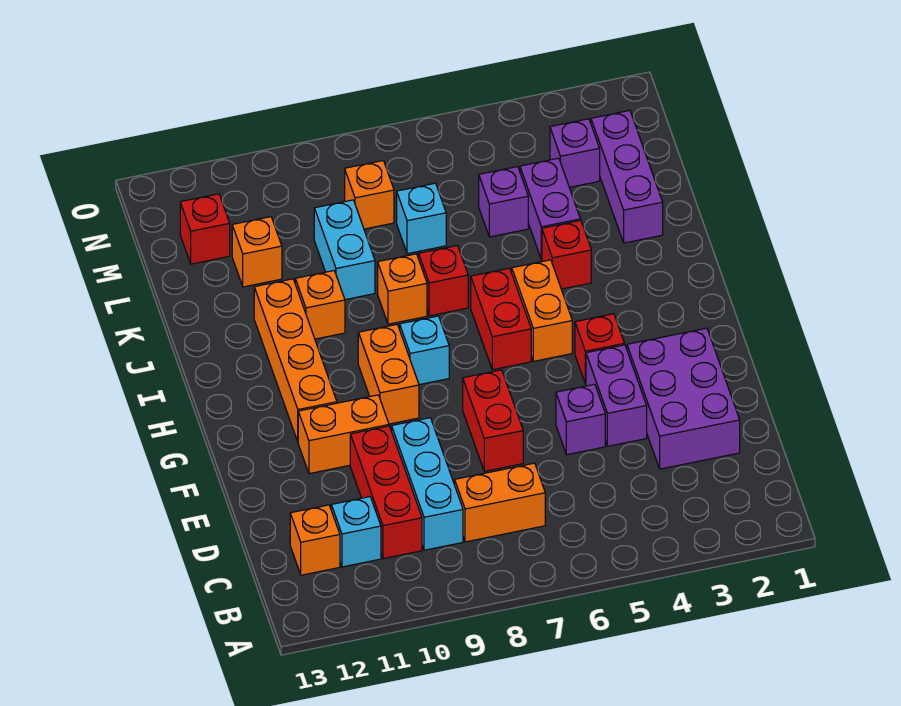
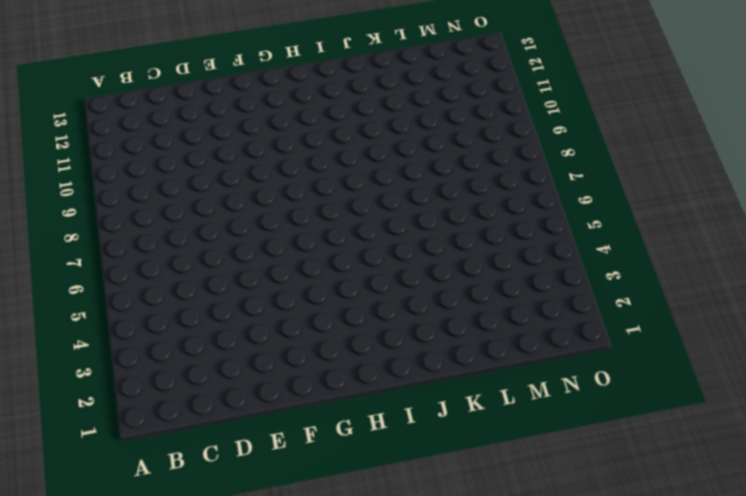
none -> orange 1x2 brick [455,463,545,542]
none -> cyan 1x3 brick [392,418,463,550]
none -> red 1x3 brick [350,426,422,559]

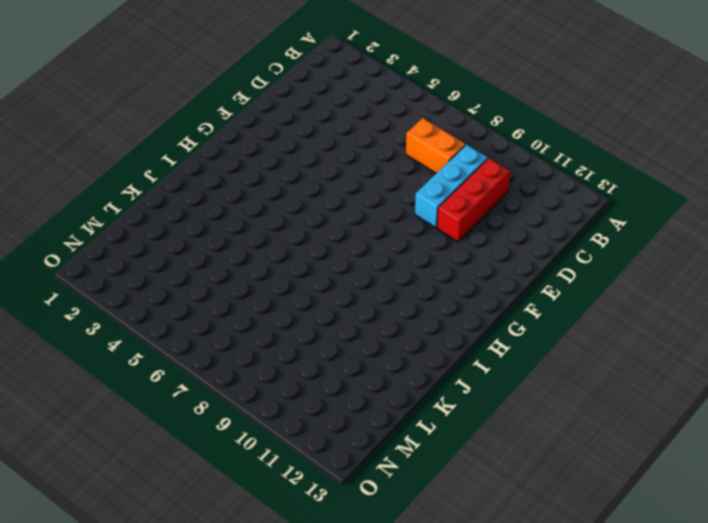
none -> cyan 1x1 brick [331,497,381,567]
none -> orange 1x1 brick [290,505,340,575]
none -> purple 2x3 brick [627,328,740,469]

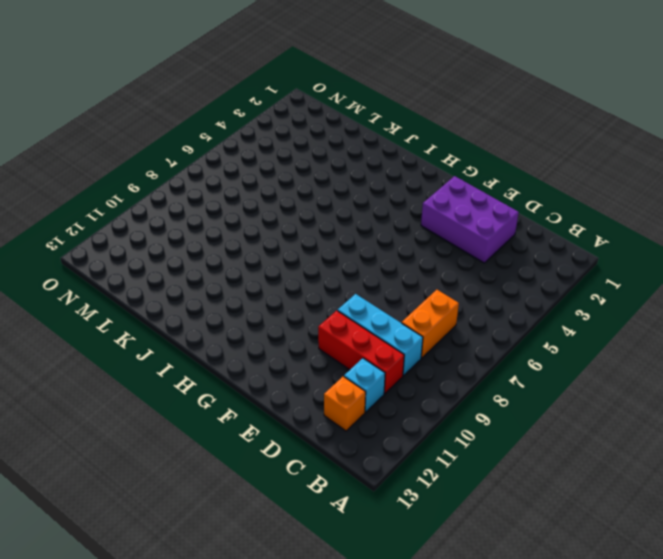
none -> purple 1x2 brick [586,345,647,446]
none -> purple 1x1 brick [556,384,605,455]
none -> red 1x2 brick [463,370,523,471]

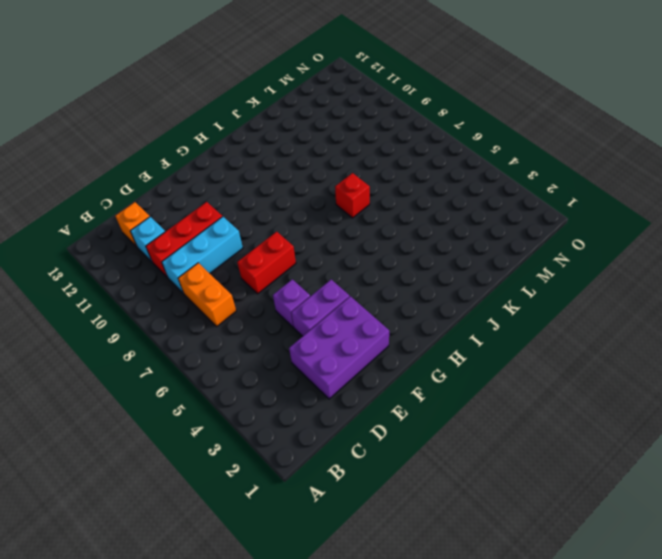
none -> orange 1x2 brick [298,395,389,474]
none -> red 1x1 brick [575,314,625,384]
none -> orange 1x2 brick [358,325,419,424]

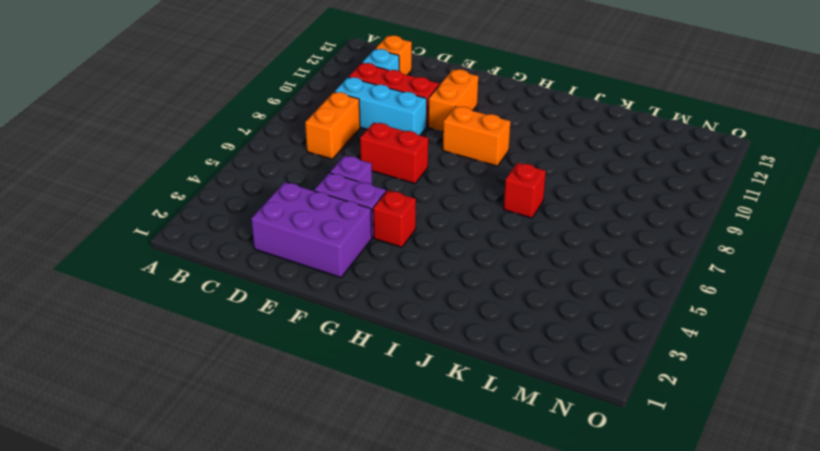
none -> orange 1x4 brick [254,279,337,441]
none -> orange 1x2 brick [512,260,572,361]
none -> red 1x2 brick [471,268,531,370]

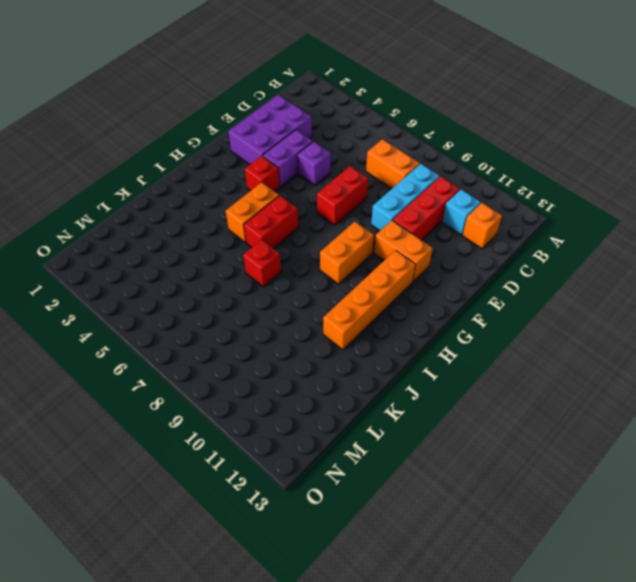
none -> cyan 1x1 brick [400,316,449,385]
none -> red 1x1 brick [542,220,591,289]
none -> orange 1x1 brick [378,254,427,324]

